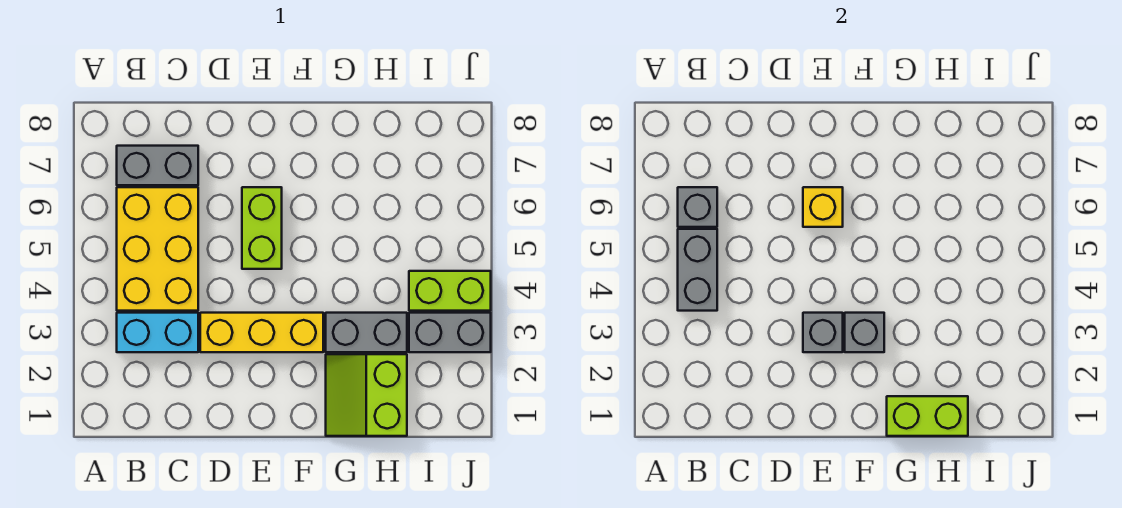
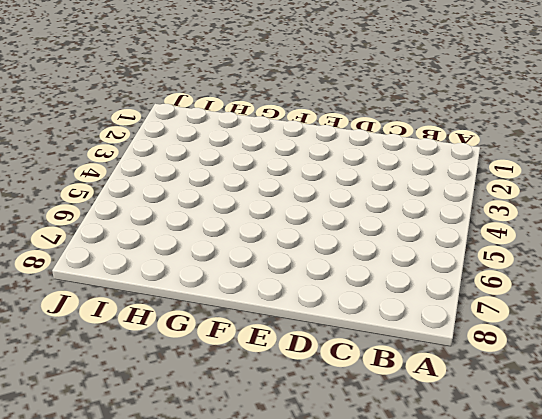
none -> cyan 1x2 brick [117,313,198,352]
none -> yellow 2x3 brick [117,187,198,311]
none -> grey 1x2 brick [117,146,198,185]

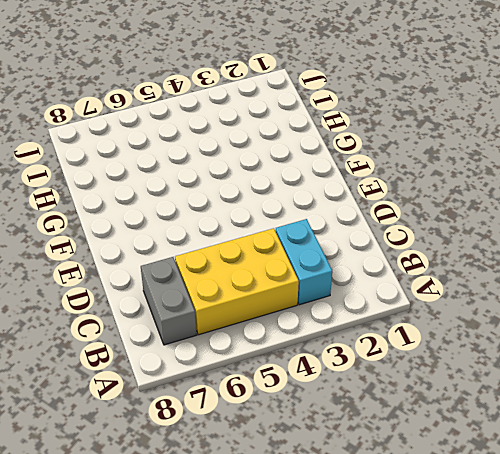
none -> yellow 1x3 brick [200,313,323,352]
none -> lime 1x2 brick [242,187,282,269]
none -> lime 2x2 slope [326,354,407,436]

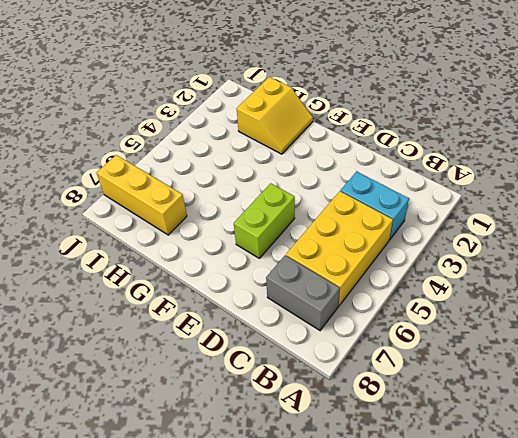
yellow 2x2 slope [236,77,313,154] -> lime 2x2 slope [326,354,407,436]
yellow 1x3 brick [97,155,187,235] -> yellow 1x3 brick moved to [200,313,323,352]
none -> grey 1x2 brick [326,313,407,352]
none -> grey 1x2 brick [409,313,491,352]
none -> lime 1x2 brick [409,271,491,311]

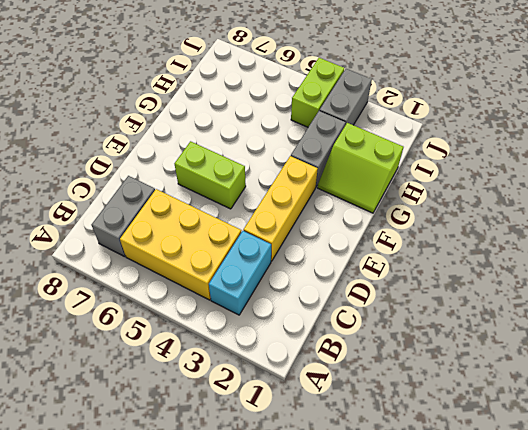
none -> grey 1x2 brick [678,229,717,311]
none -> grey 1x1 brick [678,187,717,227]
none -> grey 1x1 brick [803,313,843,352]

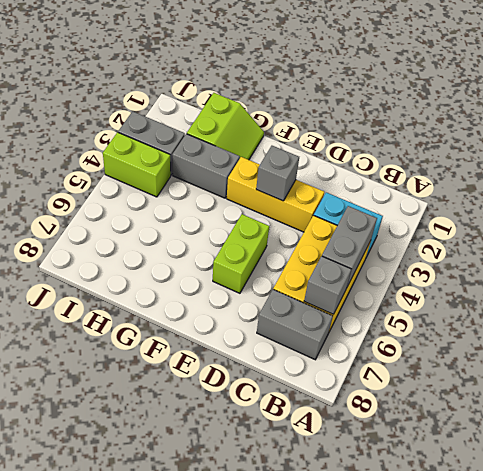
none -> yellow 1x1 brick [803,187,843,227]
none -> grey 1x1 brick [845,313,884,352]
none -> lime 1x2 brick [887,396,968,436]

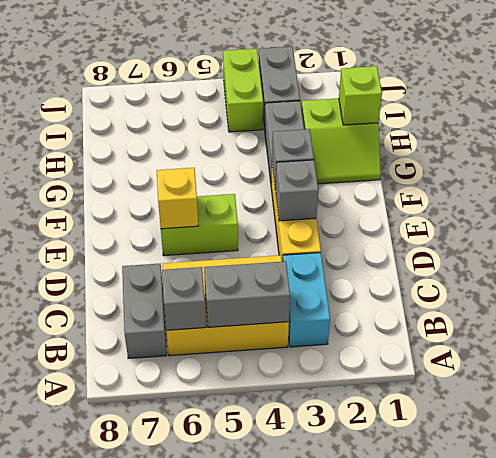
lime 1x1 brick [339,66,382,125] -> lime 1x2 brick [887,396,968,436]

